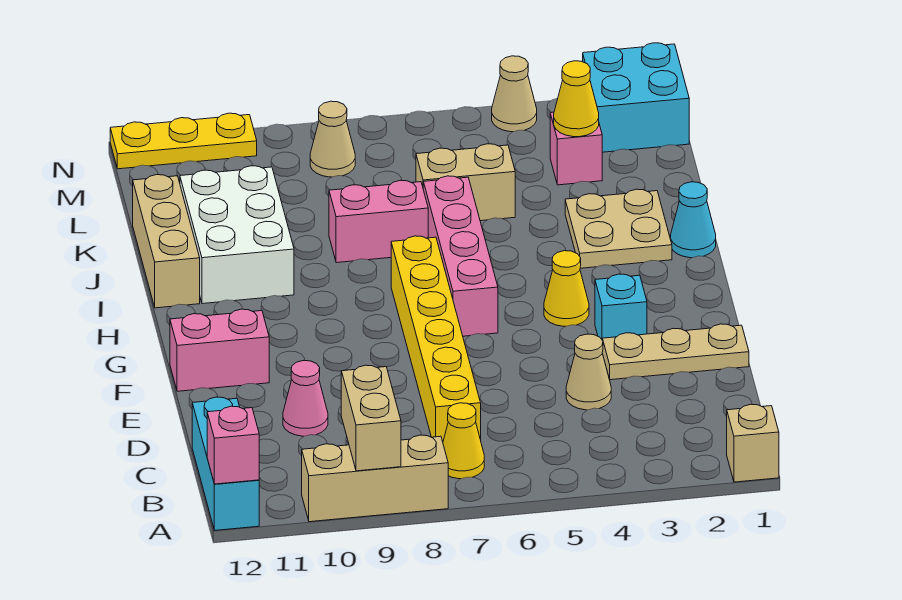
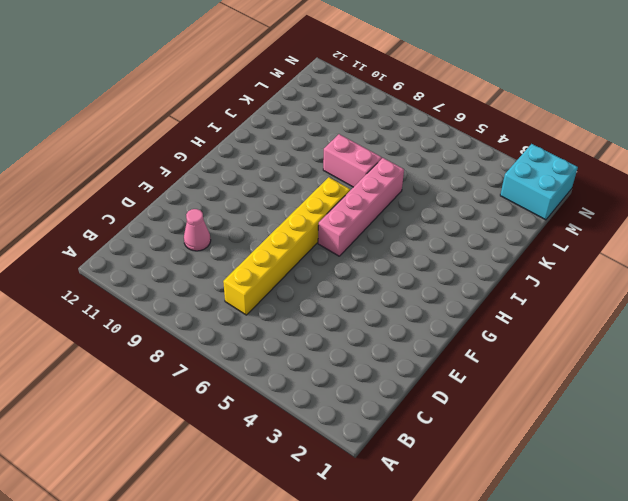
none -> tan 1x1 brick [727,404,779,482]
none -> tan 1x3 brick [302,435,448,522]
none -> cyan 1x3 brick [192,397,259,530]

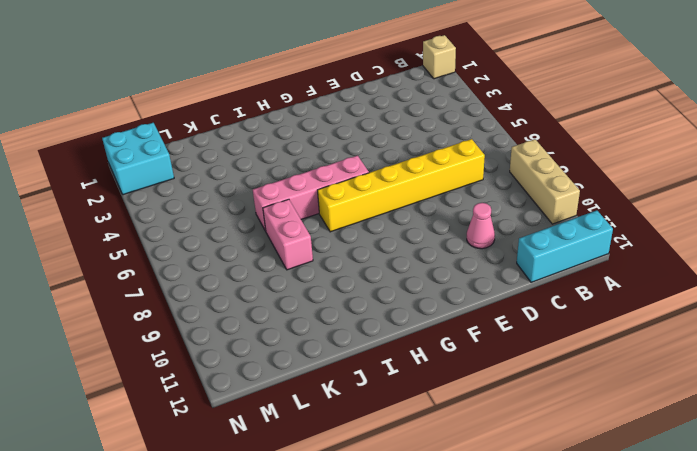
none -> yellow 1x1 cone [443,403,484,479]
none -> tan 1x1 cone [566,334,611,410]
none -> tan 1x3 plate [602,324,749,380]

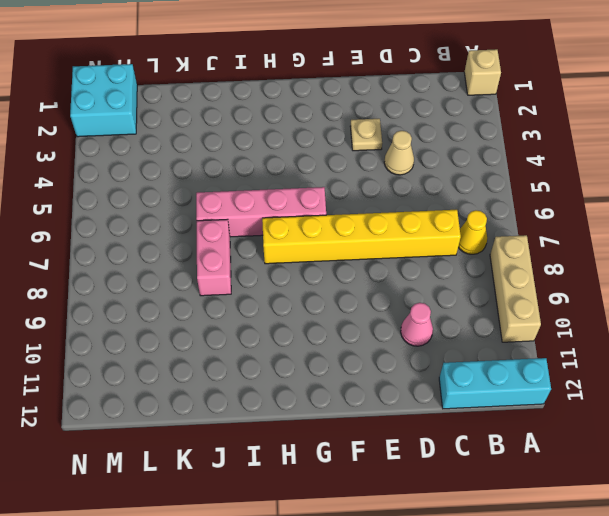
tan 1x1 plate [350,119,382,151] -> tan 1x3 plate [602,324,749,380]
none -> cyan 1x1 brick [595,274,647,339]
none -> pink 1x2 brick [170,309,269,391]
none -> yellow 1x1 cone [544,250,589,326]

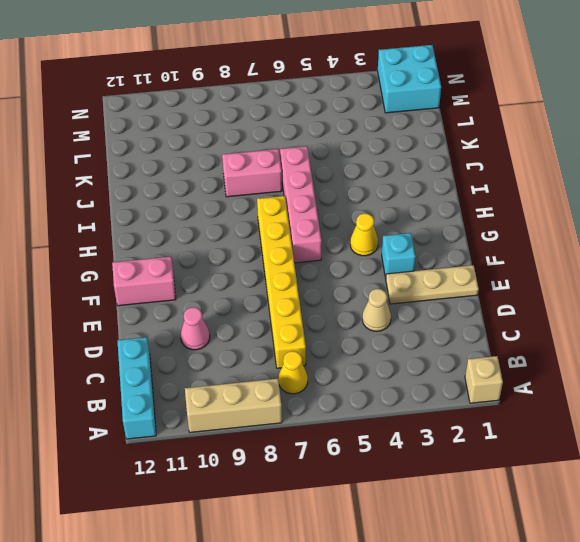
none -> cyan 1x1 cone [671,182,716,258]
none -> tan 2x2 plate [565,189,672,268]
none -> white 2x3 brick [180,166,294,304]

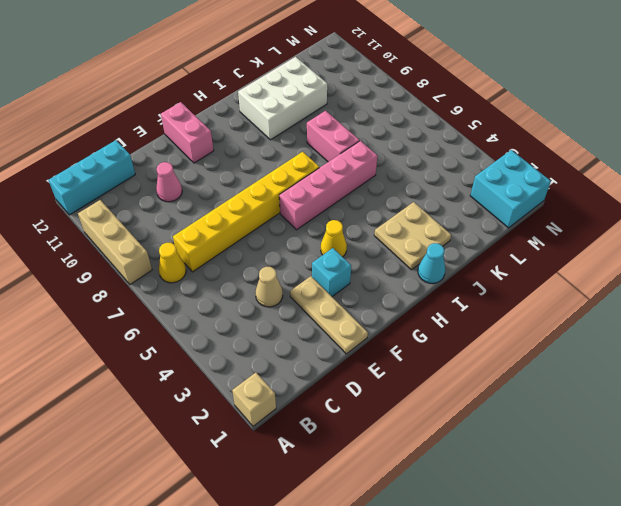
none -> tan 1x3 brick [133,175,200,308]
none -> tan 1x2 brick [416,144,515,221]
none -> pink 1x1 brick [550,112,602,185]

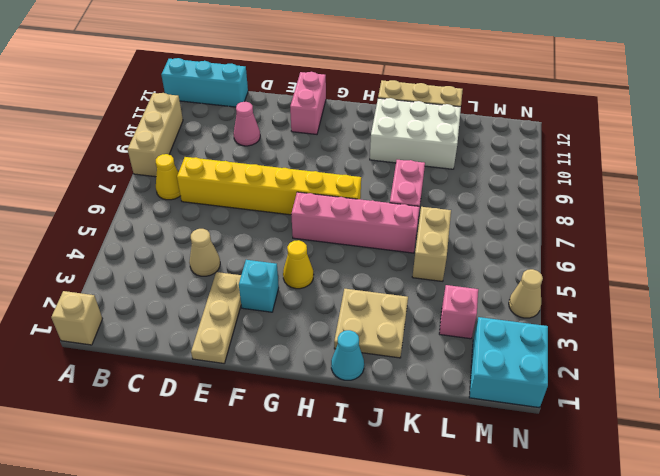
none -> tan 1x1 cone [310,101,355,177]
none -> yellow 1x3 plate [110,113,257,169]
none -> tan 1x2 brick [341,365,401,471]

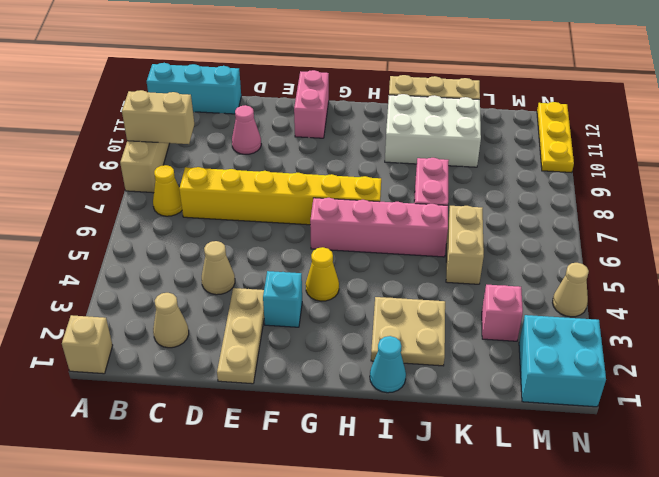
tan 1x1 cone [153,293,189,348] -> tan 1x1 cone moved to [310,101,355,177]
none -> pink 1x1 brick [207,406,259,484]
none -> yellow 1x1 cone [554,61,599,137]

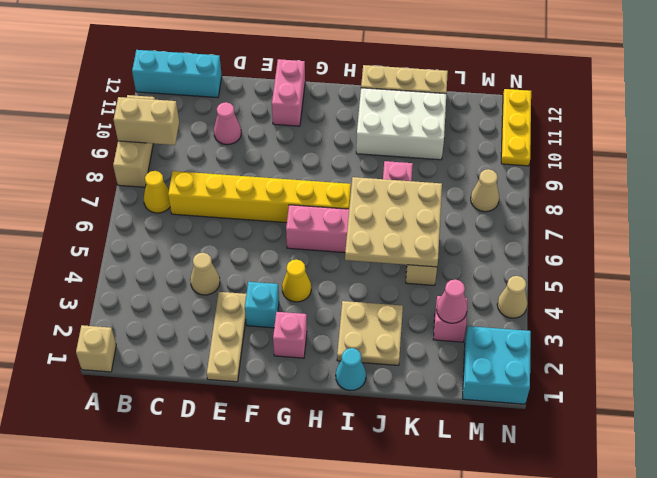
pink 1x1 brick [273,312,307,358] -> pink 1x1 brick moved to [207,406,259,484]
tan 3x3 plate [345,177,442,267] -> none
pink 1x1 cone [437,279,467,323] -> yellow 1x1 cone [554,61,599,137]

